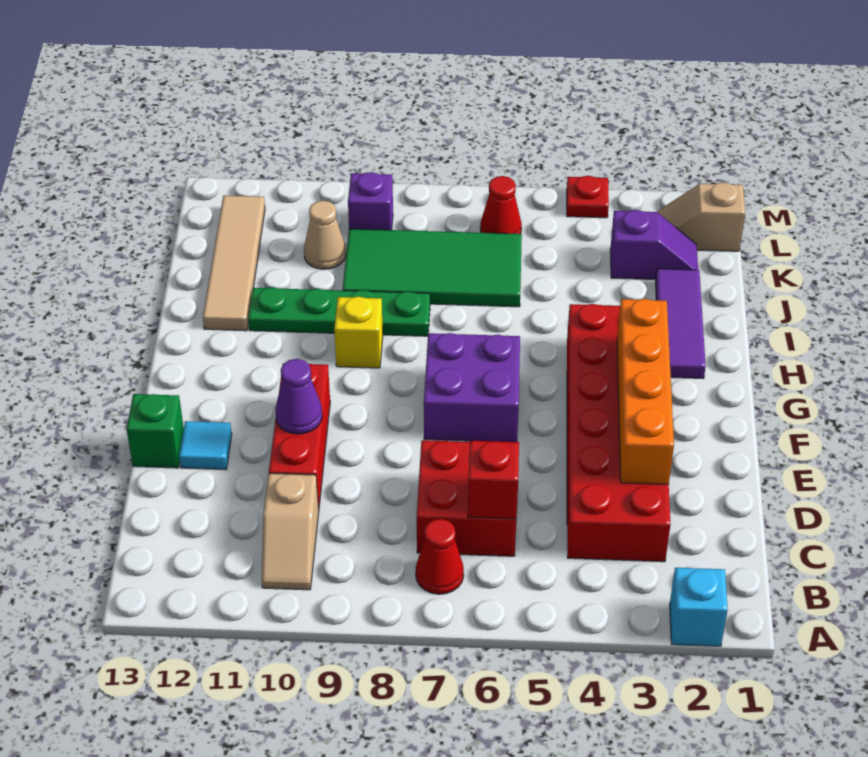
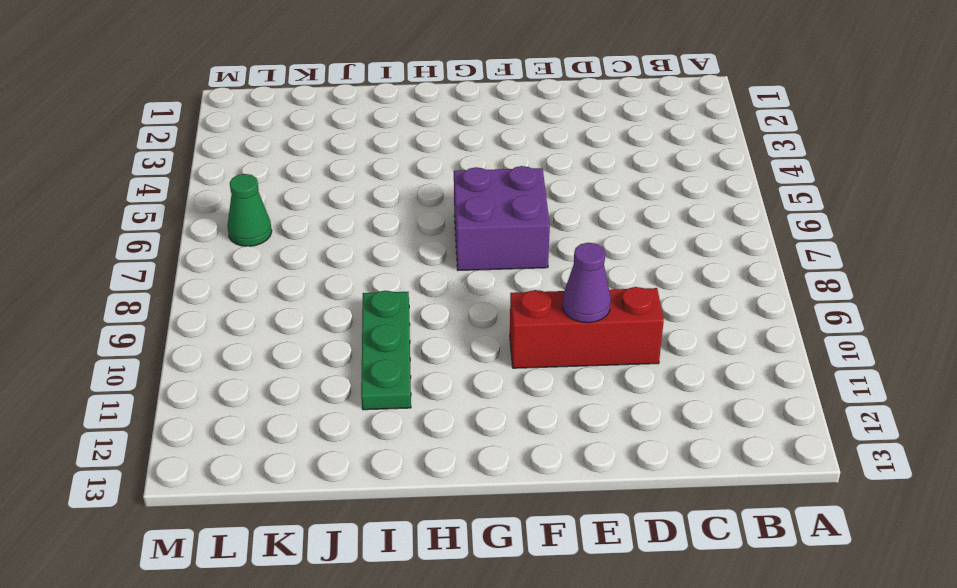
green 1x3 plate [361,291,411,410] -> green 1x4 plate [248,287,430,336]
green 1x1 cone [227,174,272,246] -> red 1x1 cone [480,176,522,234]
none -> cyan 1x1 brick [670,568,728,646]
none -> red 1x1 cone [416,519,464,594]
none -> tan 1x2 slope [262,473,319,590]

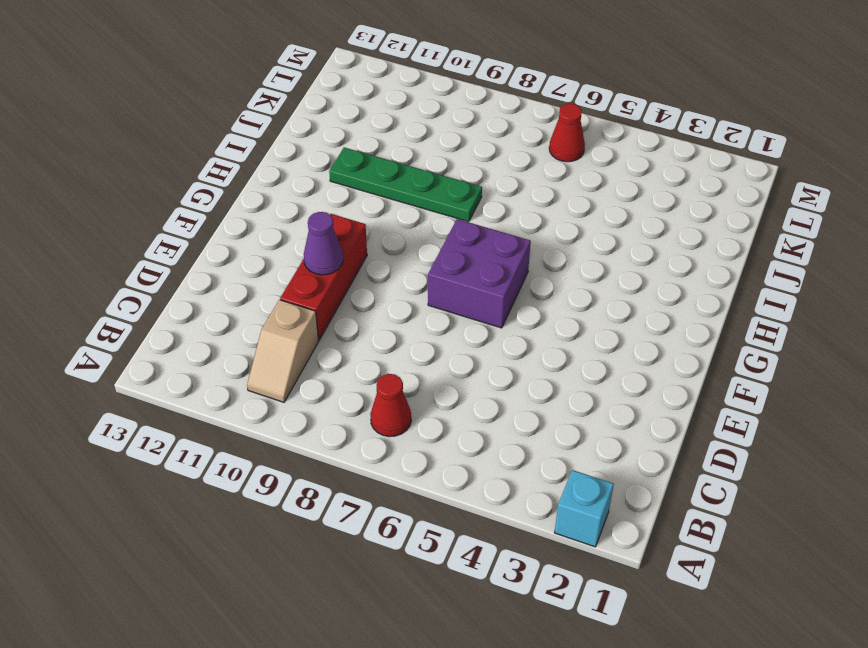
none -> red 2x6 brick [567,304,670,562]
none -> red 2x2 brick [417,440,516,556]
none -> cyan 1x1 tile [179,421,232,470]

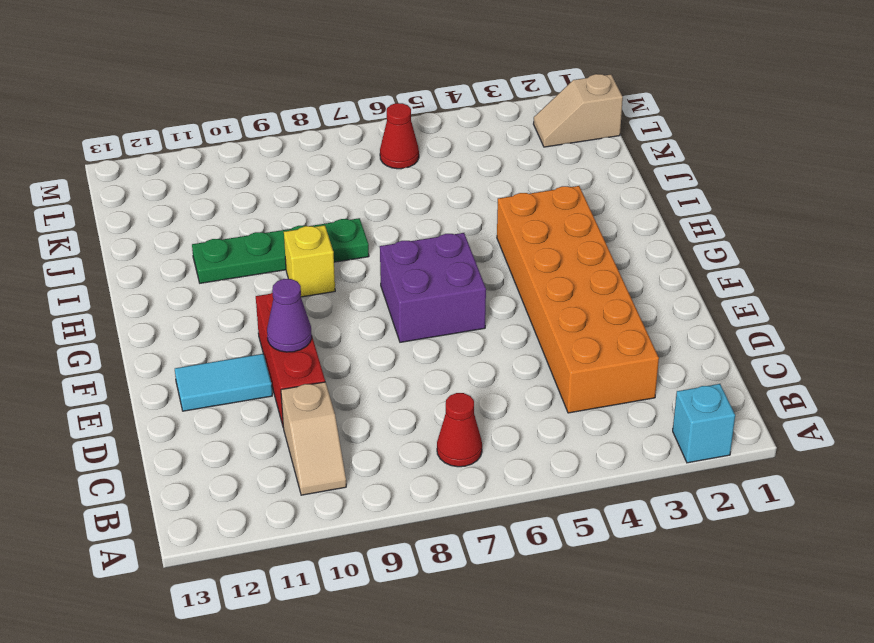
orange 2x6 brick [497,186,659,413] -> red 2x6 brick [567,304,670,562]
cyan 1x2 tile [175,354,272,411] -> cyan 1x1 tile [179,421,232,470]
none -> red 2x2 brick [417,440,516,556]
none -> green 1x1 brick [127,394,184,468]
none -> purple 1x3 tile [655,269,706,379]

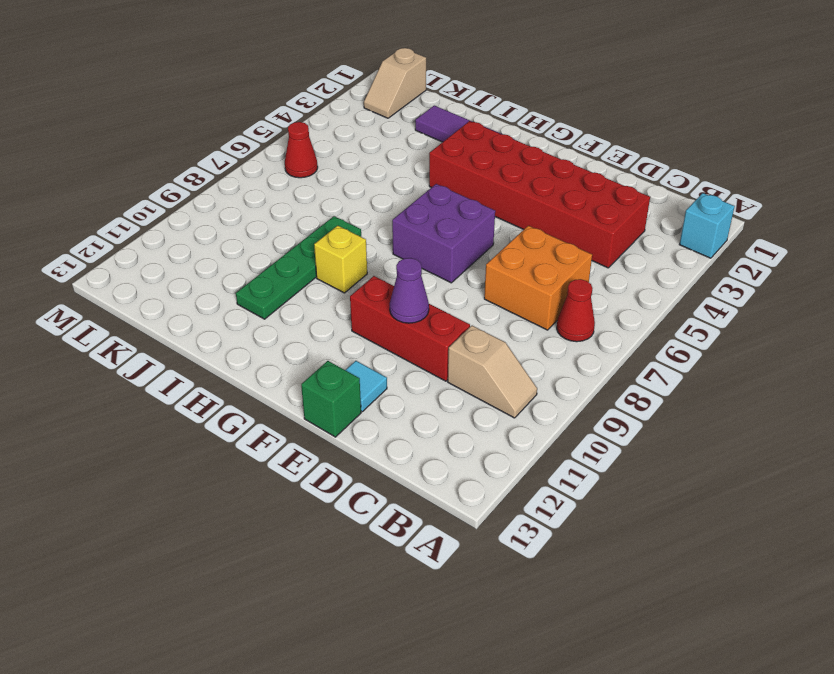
orange 2x2 brick [484,226,592,330] -> red 2x2 brick [417,440,516,556]
none -> tan 1x4 tile [203,196,265,331]
none -> green 2x4 tile [343,229,522,307]
none -> purple 1x2 slope [610,210,698,279]

